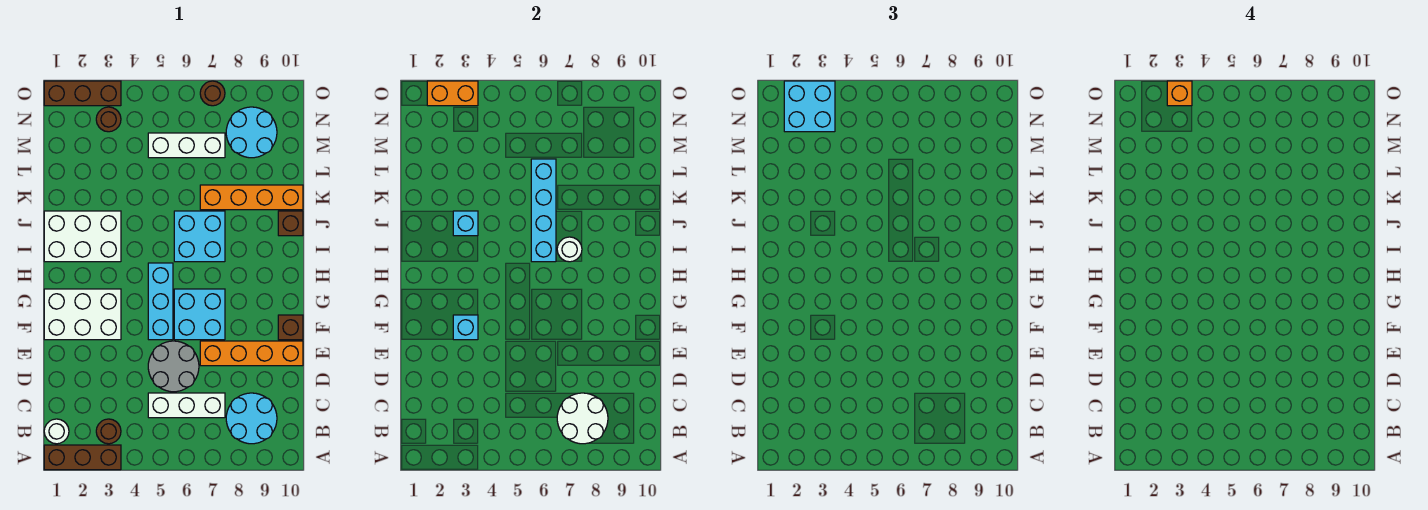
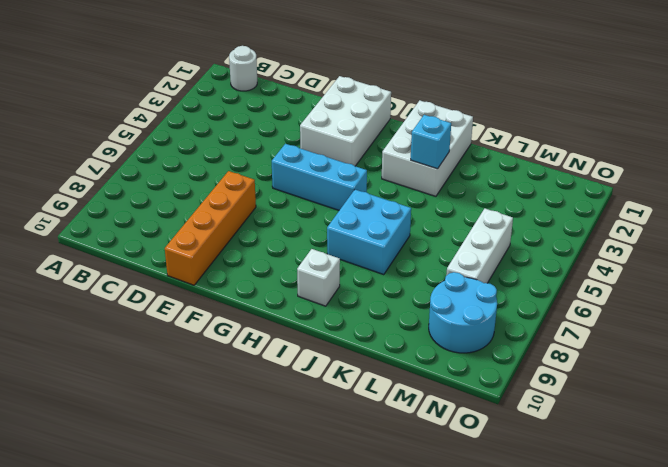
white 1x1 brick [297,249,340,306] -> none
none -> brown 1x3 brick [44,445,121,470]
none -> brown 1x1 round brick [96,419,121,444]
none -> cyan 2x2 round brick [226,393,277,444]

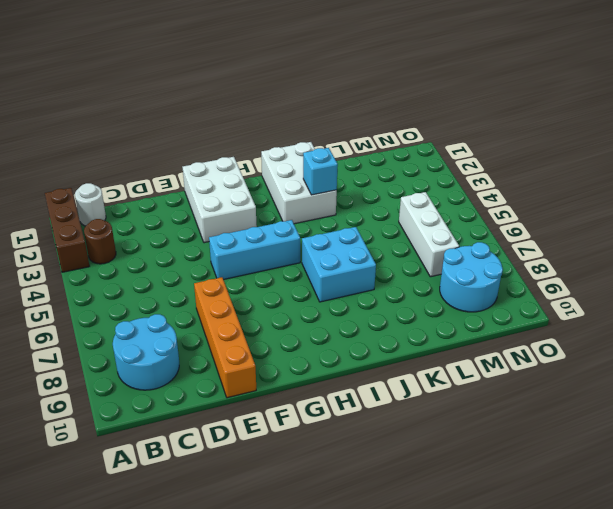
none -> white 1x3 brick [148,393,225,418]
none -> grey 2x2 round brick [148,341,199,392]
none -> cyan 2x2 brick [174,289,225,340]

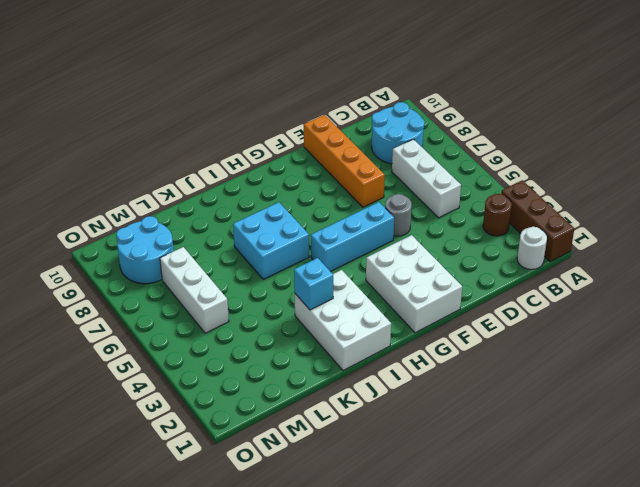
grey 1x1 round brick [385,194,412,236] -> grey 2x2 round brick [148,341,199,392]
none -> cyan 2x2 brick [174,289,225,340]
none -> brown 1x1 brick [278,315,303,340]
none -> brown 1x1 brick [278,211,303,236]

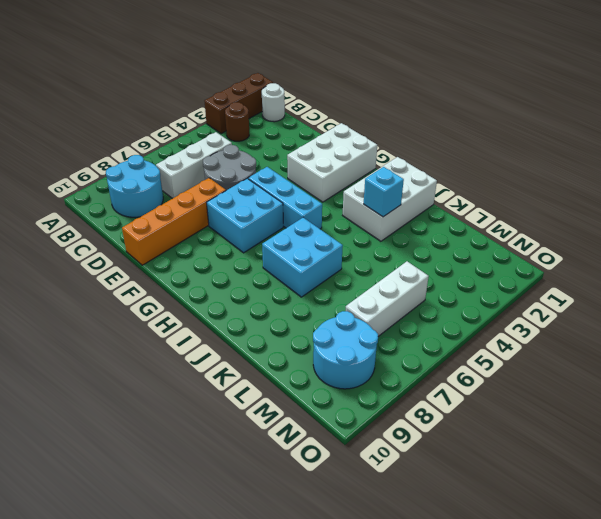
none -> brown 1x1 brick [278,315,303,340]
none -> brown 1x1 brick [278,211,303,236]
none -> orange 1x4 brick [200,185,303,210]

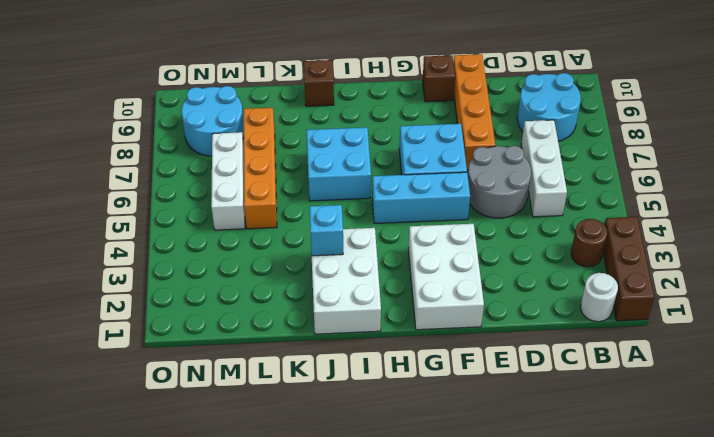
orange 1x4 brick [244,108,277,229] -> orange 1x4 brick moved to [200,185,303,210]
none -> brown 1x1 round brick [96,107,121,132]
none -> brown 1x3 brick [44,81,121,106]
none -> brown 1x1 round brick [200,81,225,106]

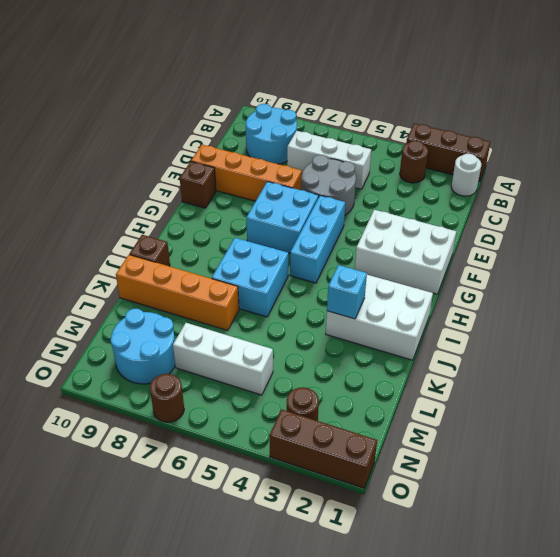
none -> white 2x2 round brick [557,393,608,444]
none -> cyan 1x1 brick [453,315,478,340]
none -> cyan 1x4 brick [531,159,556,262]

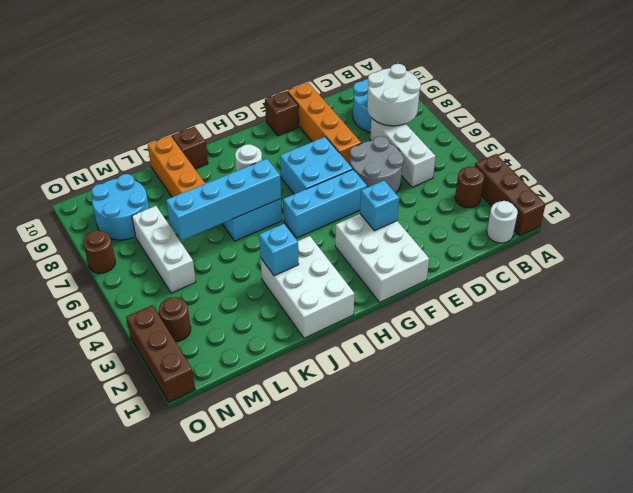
none -> orange 1x2 brick [427,81,478,106]
none -> cyan 2x2 brick [784,81,835,132]
none -> orange 1x1 brick [1167,81,1192,106]

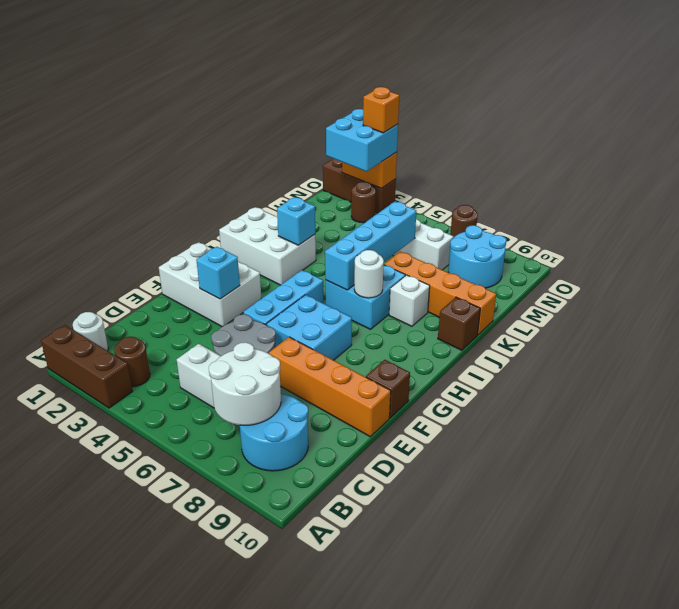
white 1x1 brick [389,275,430,326] -> none

